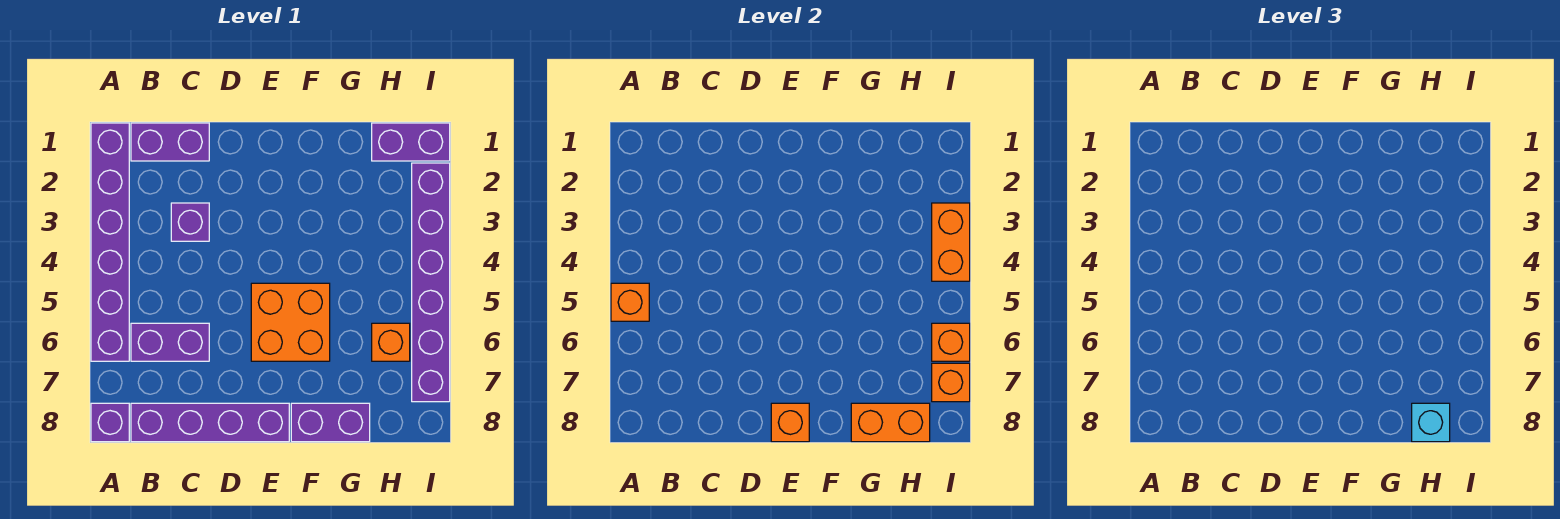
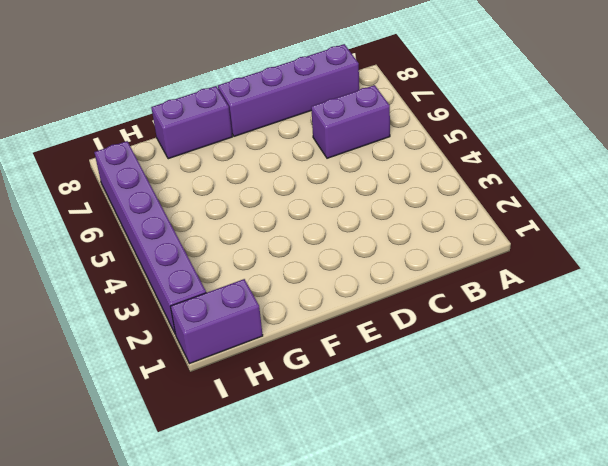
none -> purple 1x6 brick [91,123,129,361]
none -> purple 1x1 brick [91,403,129,442]
none -> purple 1x2 brick [131,123,209,161]

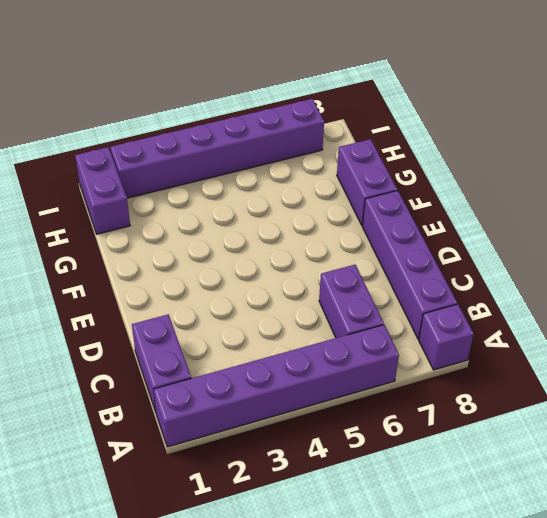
none -> purple 1x1 brick [171,203,209,241]
none -> orange 2x2 brick [251,283,330,361]
none -> orange 1x1 brick [372,323,410,361]

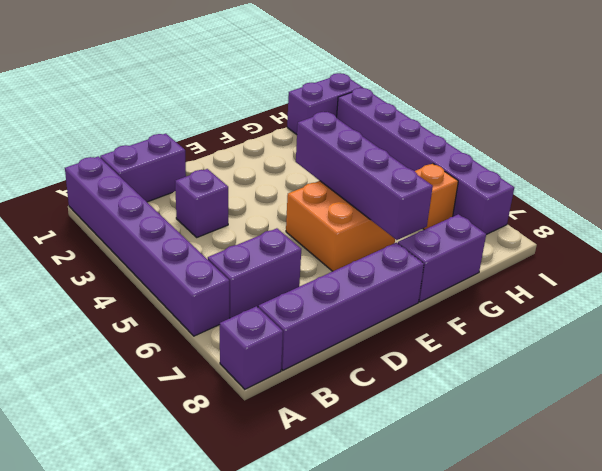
purple 1x4 brick [296,112,433,240] -> none
none -> orange 1x1 brick [611,283,649,321]
none -> orange 1x1 brick [771,403,809,442]
none -> orange 1x2 brick [851,403,930,442]

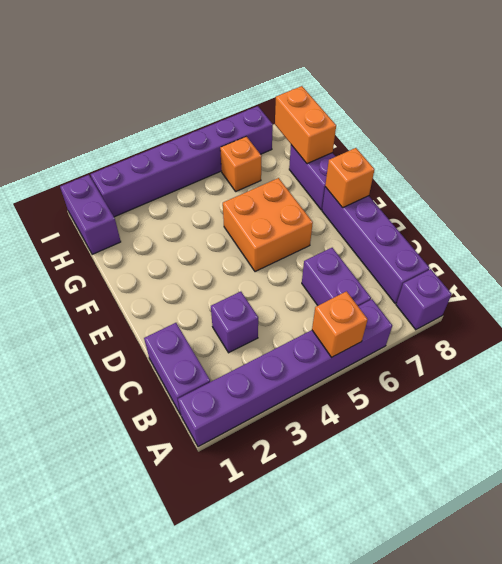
none -> orange 1x2 brick [932,203,970,281]
none -> orange 1x1 brick [932,323,970,361]
none -> orange 1x1 brick [932,363,970,402]

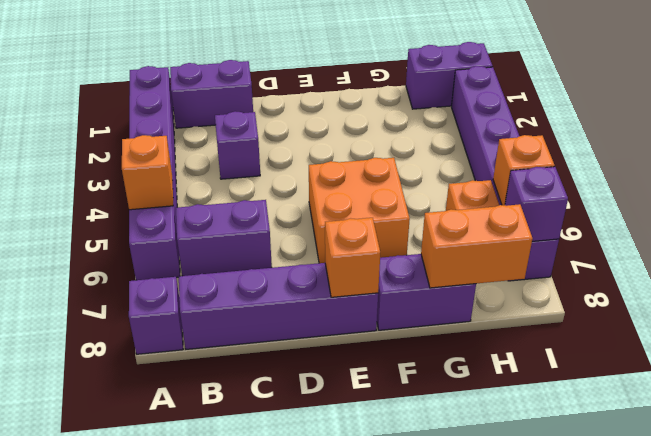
purple 1x1 brick [505,167,568,241] -> orange 1x1 brick [932,363,970,402]
none -> orange 1x2 brick [932,203,970,281]
none -> cyan 1x1 brick [1412,403,1450,442]

